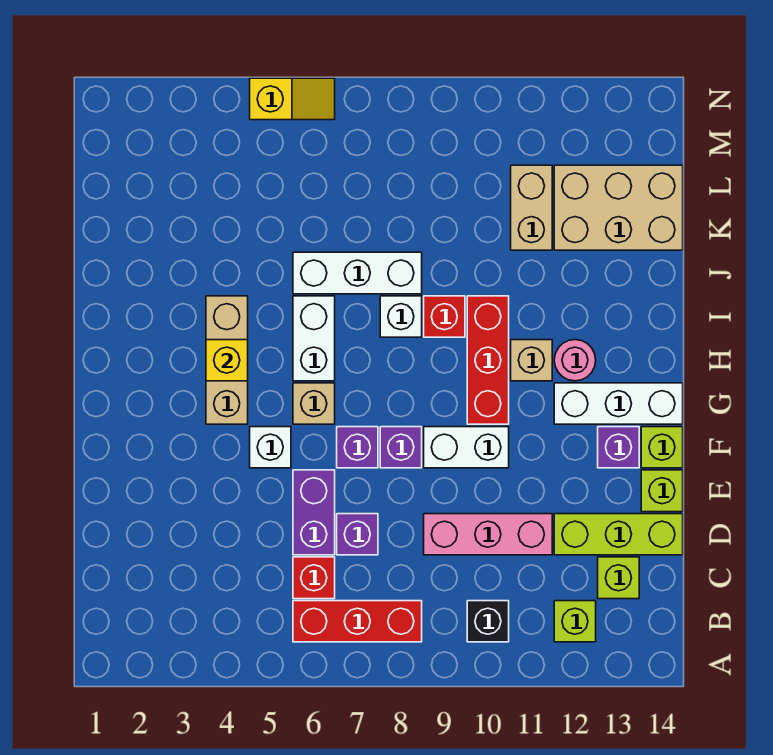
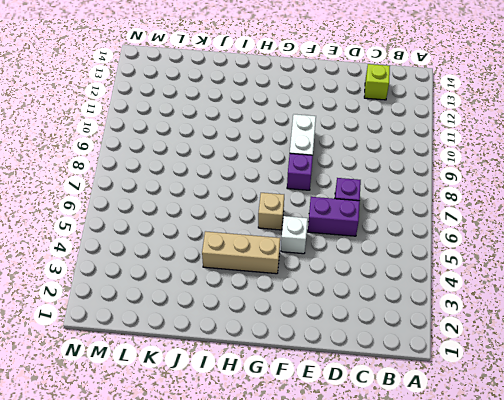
none -> red 1x3 brick [293,601,422,642]
none -> black 1x1 brick [467,601,509,642]
none -> lime 1x1 brick [554,601,596,642]
none -> red 1x1 brick [293,557,335,599]

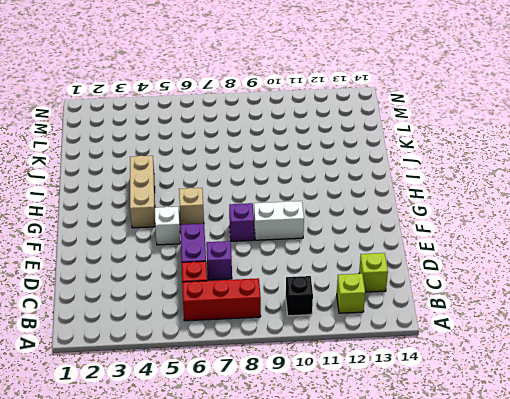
none -> pink 1x3 brick [424,514,552,555]
none -> lime 1x3 brick [554,514,683,555]
none -> lime 1x1 brick [641,470,683,512]
none -> purple 1x1 brick [337,427,378,468]

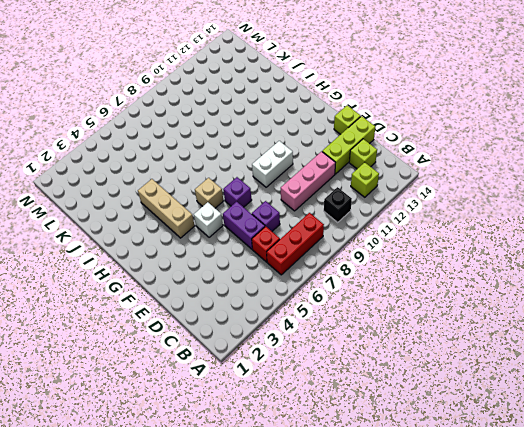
none -> purple 1x1 brick [380,427,422,468]
none -> purple 1x1 brick [598,427,639,468]
none -> lime 1x1 brick [641,427,683,468]
none -> red 1x3 brick [467,296,509,424]

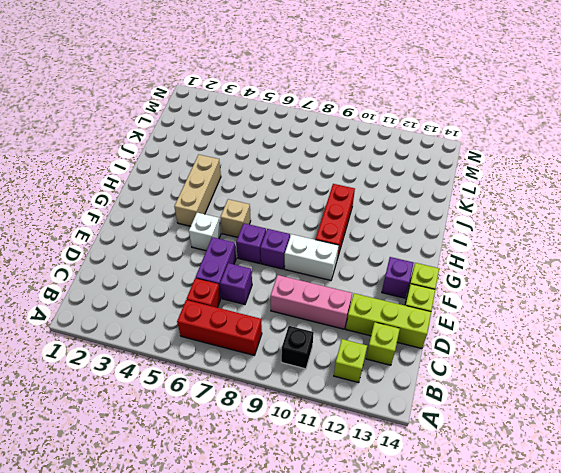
none -> white 1x3 brick [554,383,683,424]
none -> white 1x2 brick [293,296,335,381]
none -> tan 1x1 brick [511,340,552,381]
none -> pink 1x1 round brick [554,340,596,381]

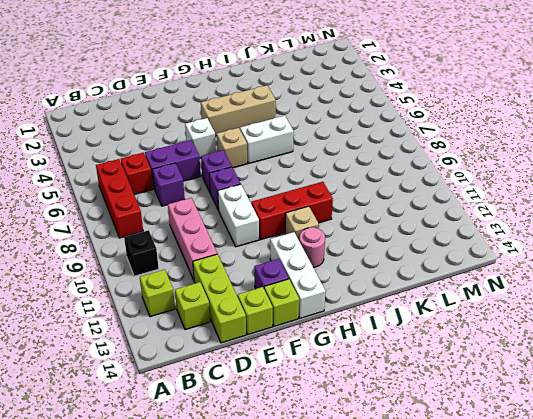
none -> white 1x1 brick [380,296,422,337]
none -> red 1x1 brick [424,296,465,337]
none -> white 1x3 brick [293,252,422,294]
none -> tan 1x2 brick [511,165,552,250]

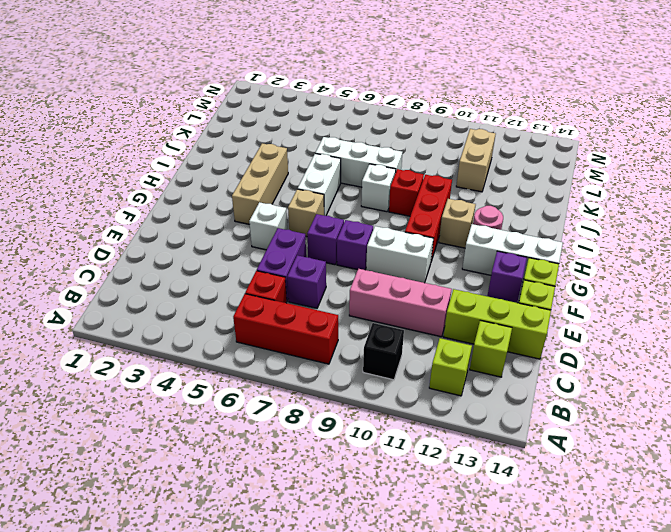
none -> tan 2x3 brick [554,165,683,250]
none -> yellow 1x2 slope [250,78,335,120]
none -> yellow 1x1 brick [206,340,248,381]

